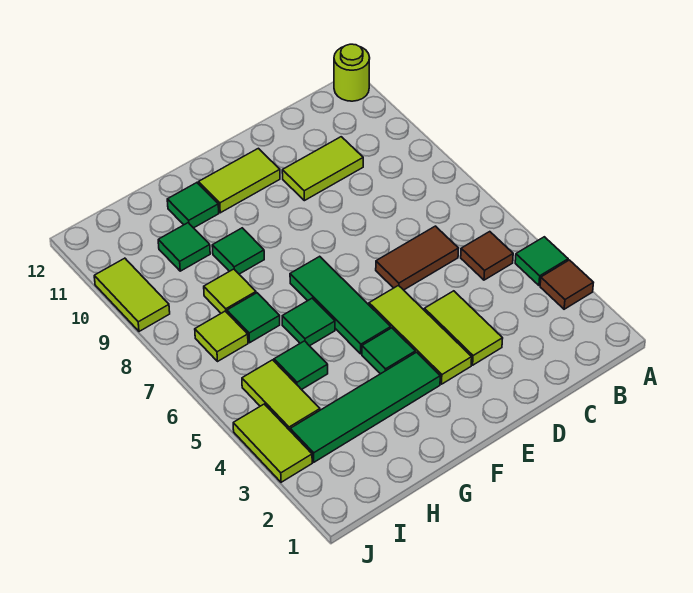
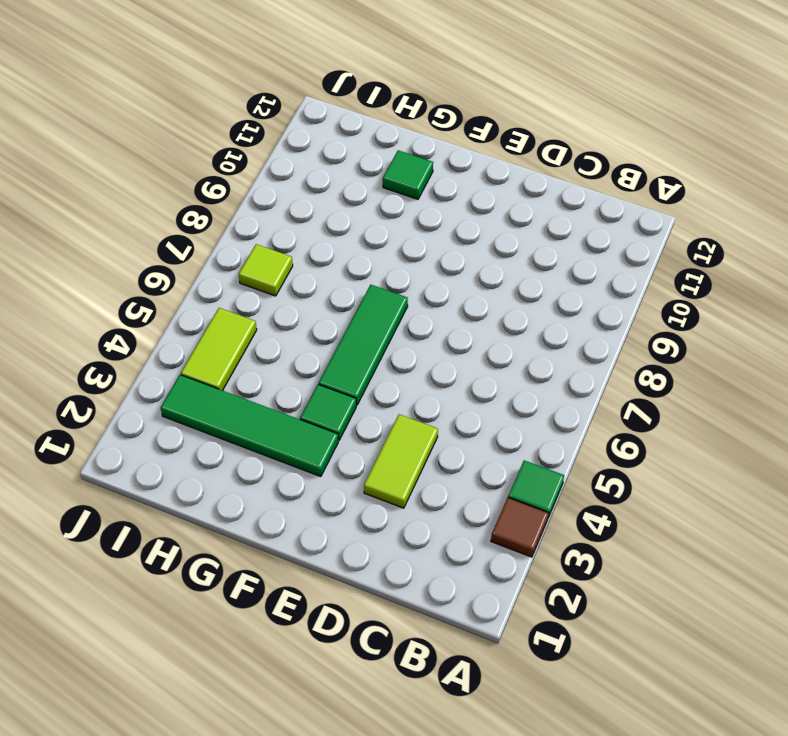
none -> lime 1x1 round brick [334,44,370,101]
none -> brown 1x1 tile [461,232,513,280]
none -> brown 1x2 tile [376,226,458,290]

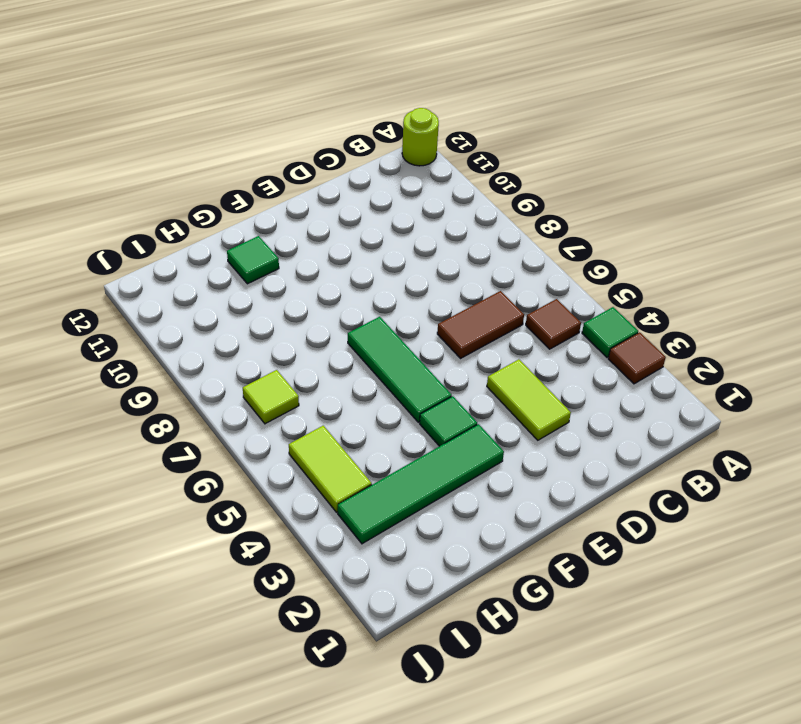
none -> lime 1x2 tile [282,137,363,201]
none -> lime 1x3 tile [369,286,472,384]
none -> lime 1x2 tile [198,148,280,213]

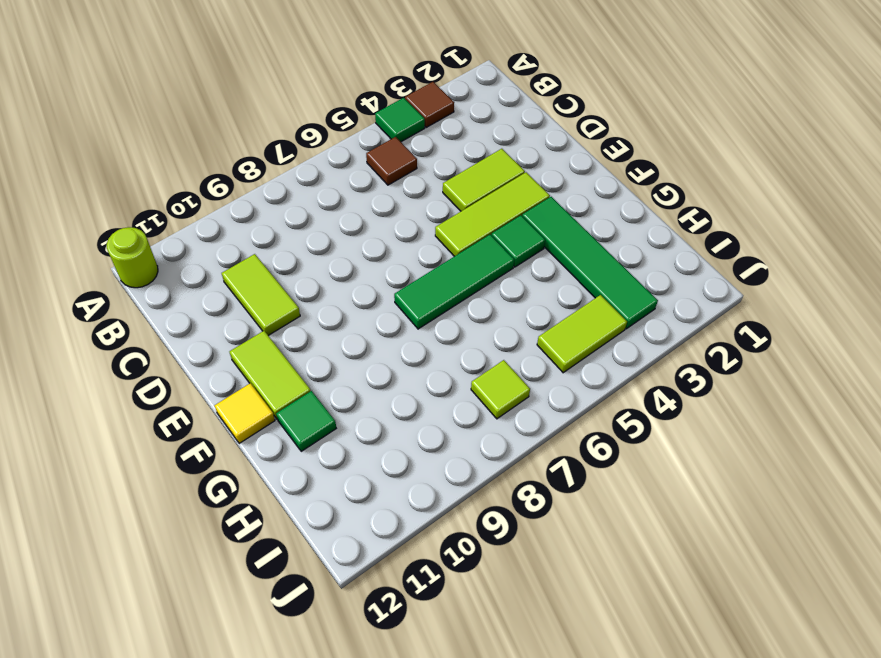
yellow 1x1 tile [214,383,275,443] -> none
none -> brown 1x2 tile [376,226,458,290]
none -> green 1x1 tile [282,298,335,346]
none -> green 1x1 tile [212,228,264,274]

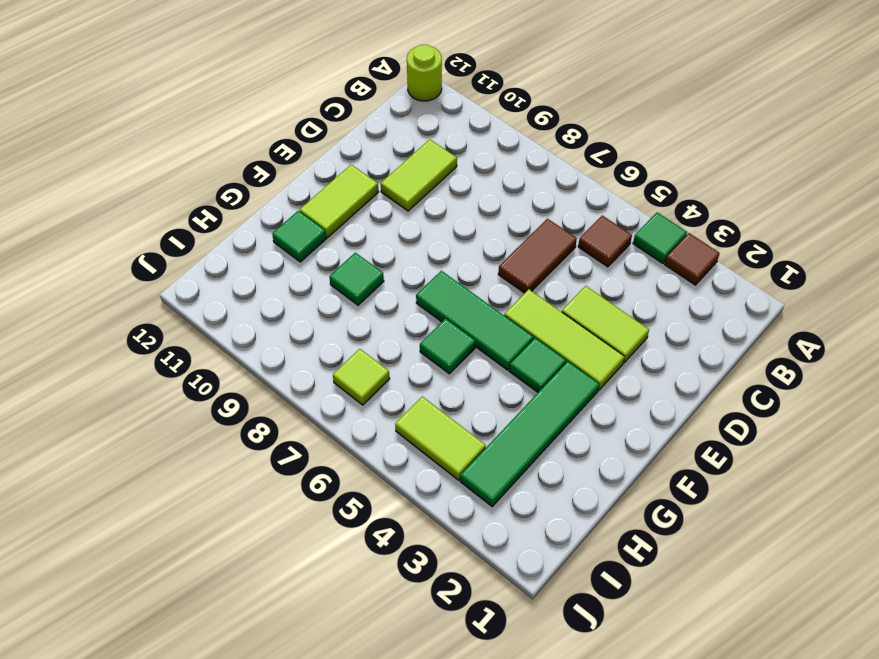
none -> green 1x1 tile [274,341,328,390]
none -> green 1x1 tile [227,293,280,343]
none -> lime 1x1 tile [204,269,256,313]

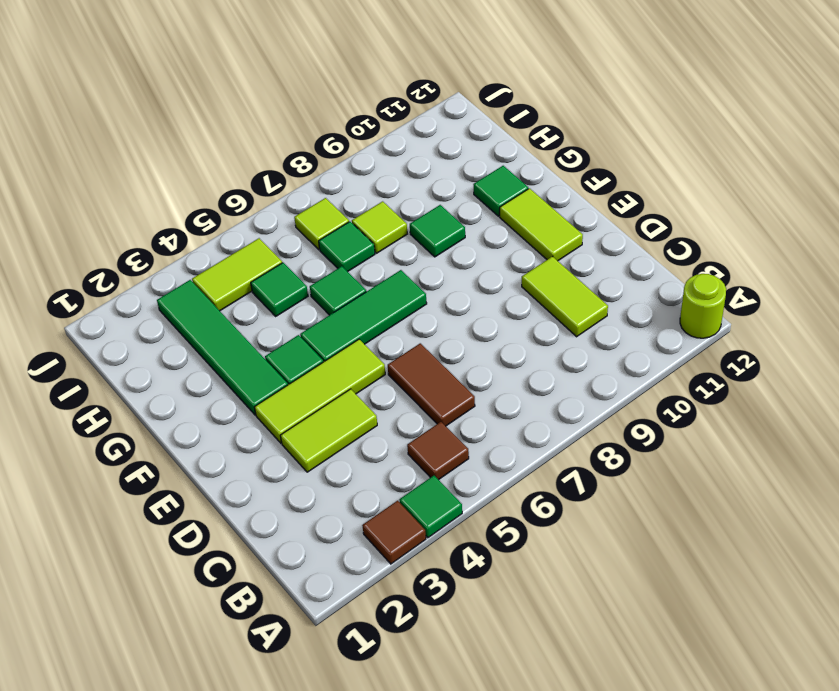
none -> green 1x1 tile [158,223,210,271]
none -> lime 1x2 tile [233,404,312,482]
none -> lime 1x2 tile [94,258,170,331]

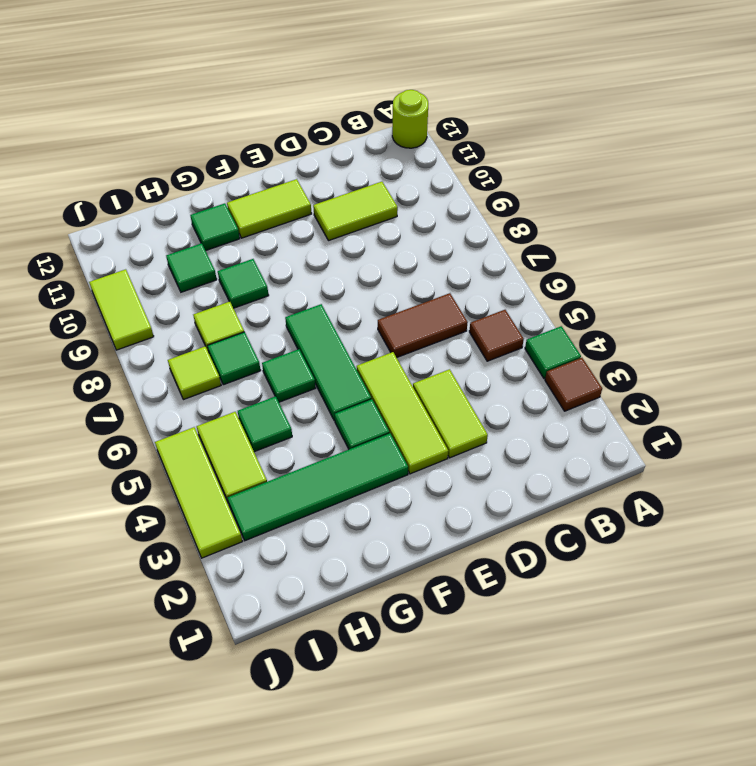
lime 1x3 tile [155,427,242,558] -> lime 1x2 tile [233,404,312,482]

